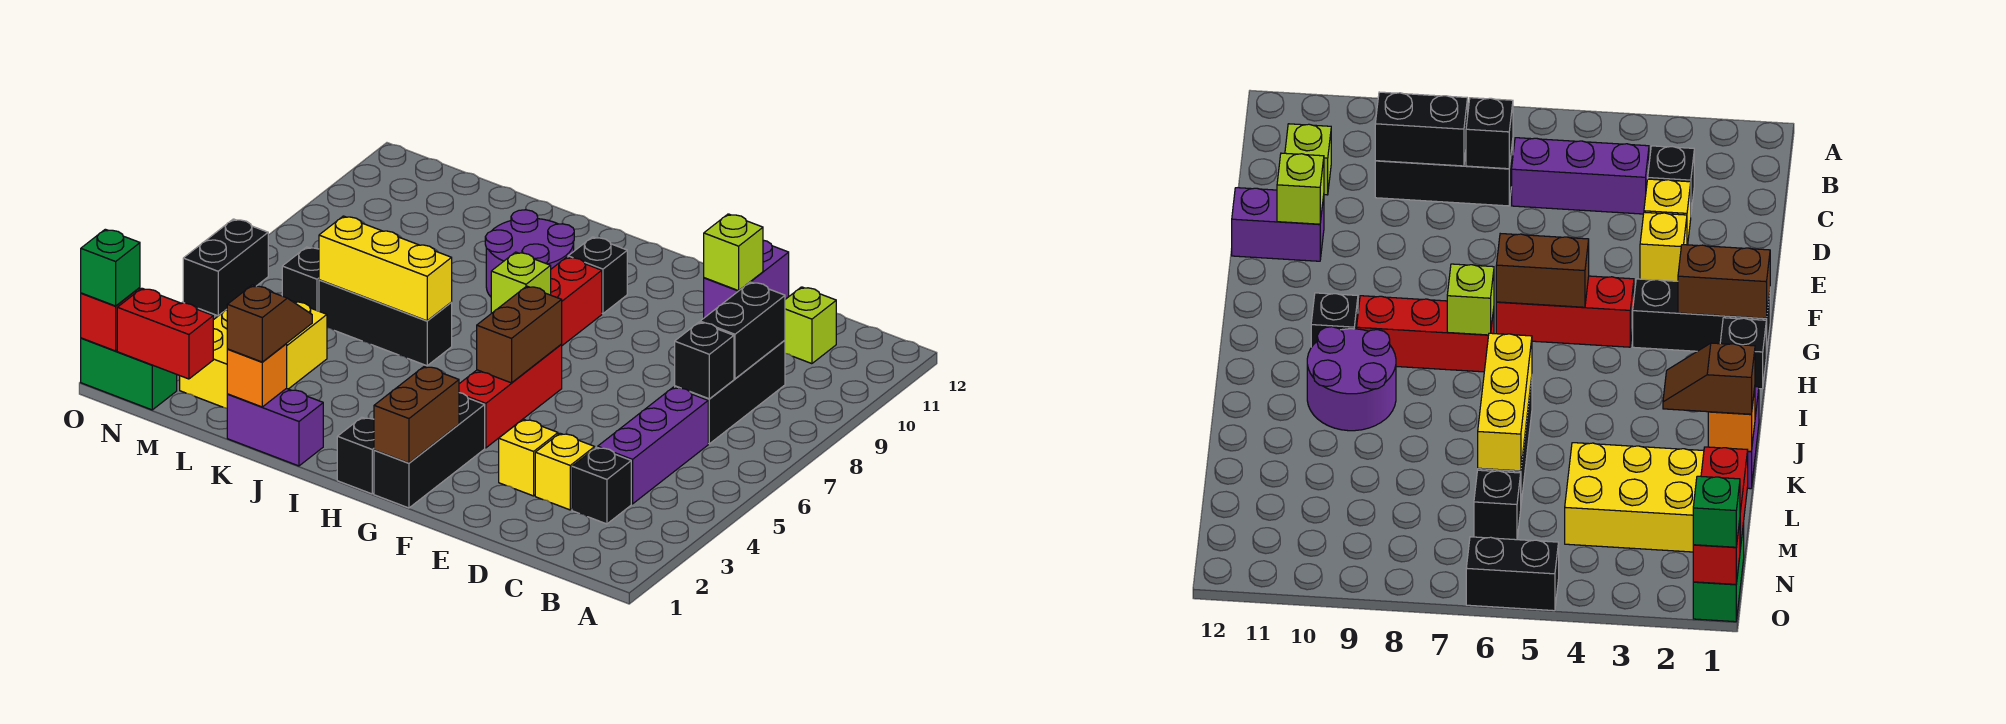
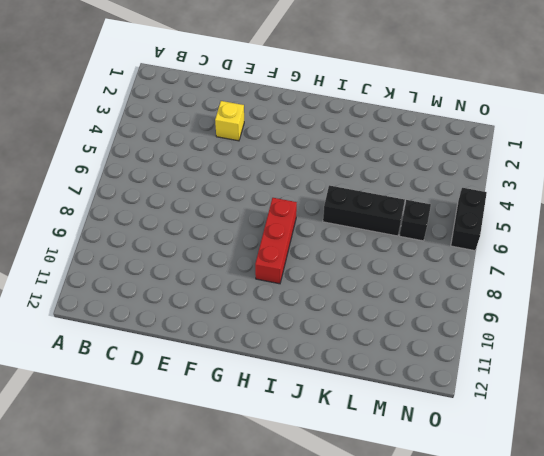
none -> black 1x1 brick [572,447,631,524]
none -> purple 1x3 brick [598,387,708,504]
none -> black 1x3 brick [675,340,785,444]
none -> lime 1x1 brick [785,287,836,364]

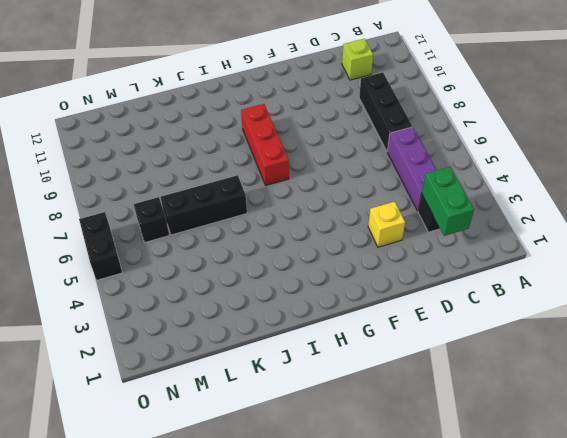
green 1x2 brick [422,167,474,236] -> green 1x2 brick turned to [81,338,177,410]
none -> yellow 1x1 brick [535,433,595,510]
none -> purple 1x2 brick [704,240,789,318]
none -> black 1x3 brick [374,393,485,508]
none -> red 1x3 brick [459,345,562,448]

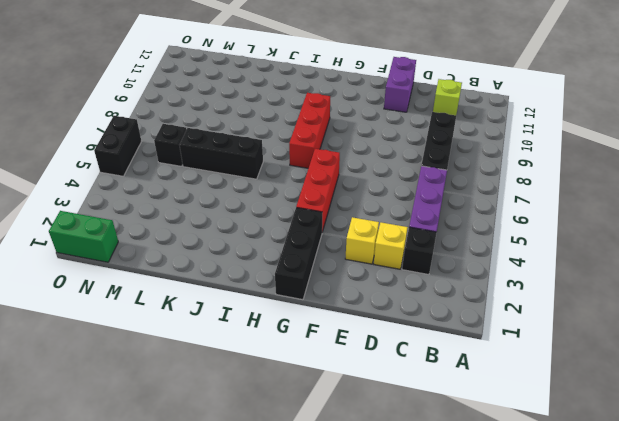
none -> black 1x1 brick [337,417,374,494]
none -> black 1x1 brick [568,237,627,314]
none -> purple 2x2 round brick [485,210,574,297]
none -> purple 1x2 brick [227,388,323,466]

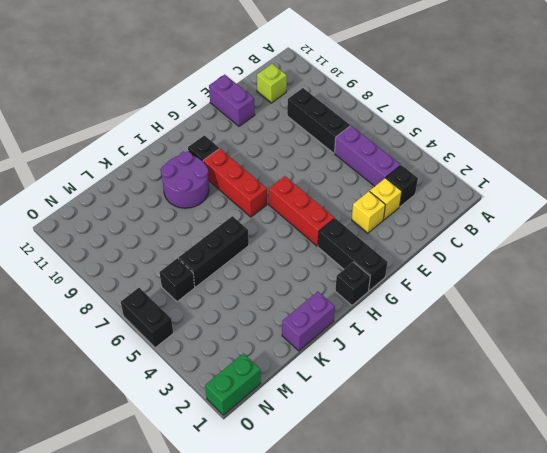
none -> yellow 2x3 brick [180,289,327,408]
none -> black 1x1 brick [675,322,734,399]
none -> black 1x2 brick [700,282,785,379]
none -> lime 1x1 brick [704,214,763,291]

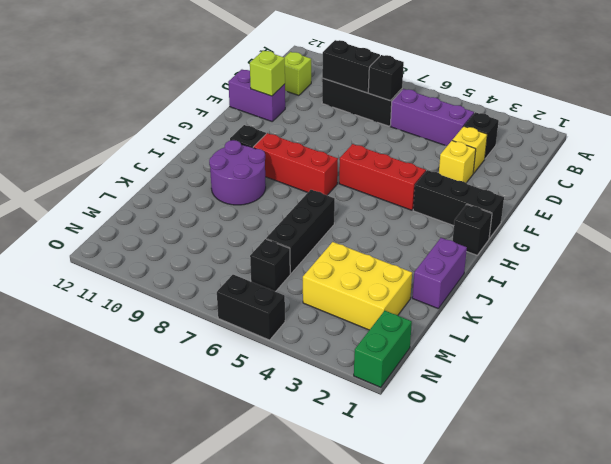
none -> brown 1x2 brick [374,366,459,463]
none -> brown 1x2 brick [477,286,562,383]
none -> lime 1x1 brick [491,252,551,313]
none -> yellow 1x3 brick [319,216,452,321]

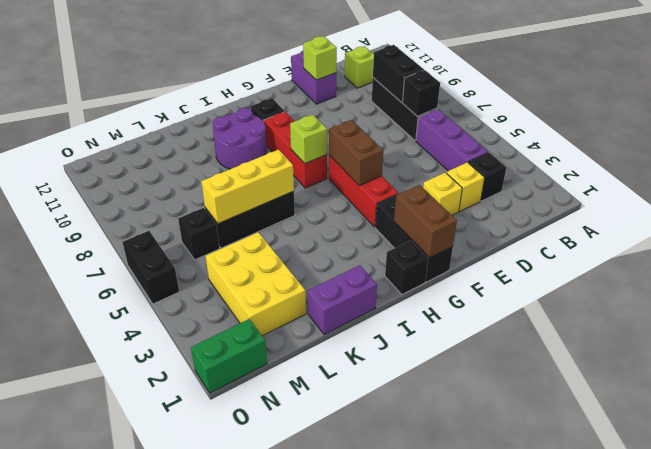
none -> orange 1x1 brick [227,344,287,407]
none -> red 1x2 brick [117,288,213,379]
none -> red 1x1 brick [81,288,140,351]
none -> brown 1x2 slope [227,285,312,362]

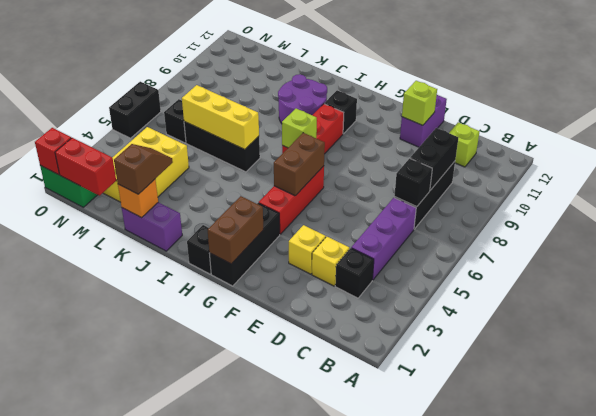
none -> green 1x1 brick [81,229,140,306]

